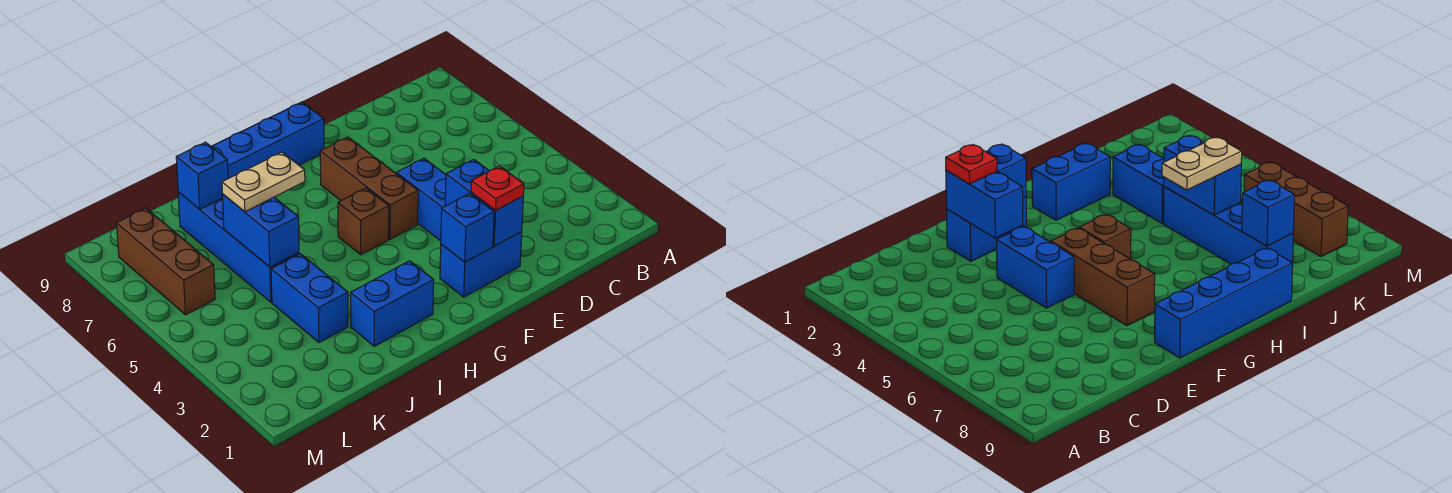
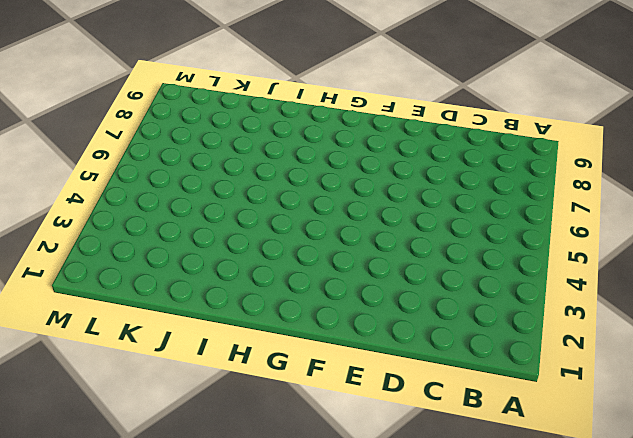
none -> blue 1x2 brick [440,232,522,297]
none -> blue 1x2 brick [396,158,446,241]
none -> brown 1x3 brick [320,137,418,239]

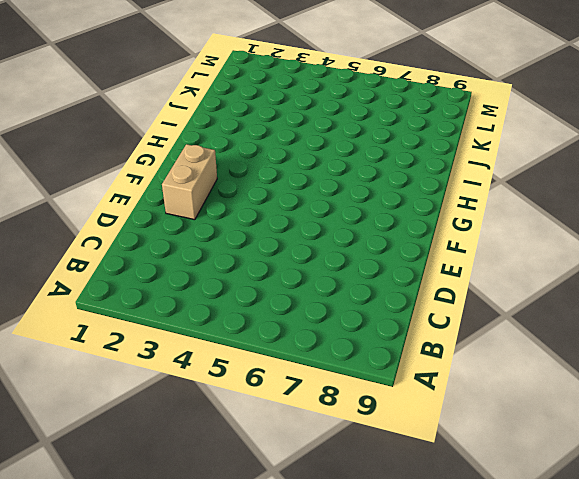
tan 1x2 brick [162,144,217,220] -> blue 1x2 brick [440,232,522,297]
none -> blue 1x2 brick [396,158,446,241]
none -> brown 1x3 brick [320,137,418,239]
none -> blue 1x4 brick [211,102,324,179]

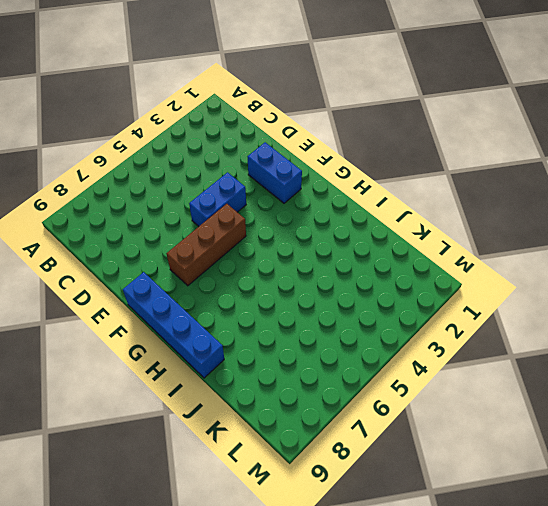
none -> brown 1x1 brick [338,188,389,255]
none -> blue 1x2 brick [351,261,434,346]
none -> blue 1x2 brick [271,254,348,342]

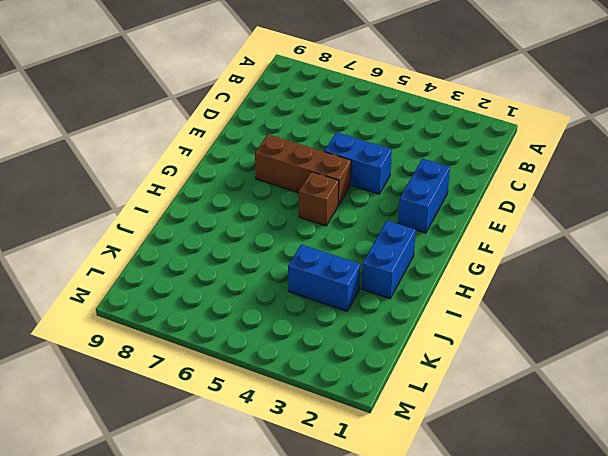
none -> blue 1x4 brick [211,102,324,179]
none -> blue 1x4 brick [178,192,299,302]
none -> brown 1x3 brick [116,208,215,315]

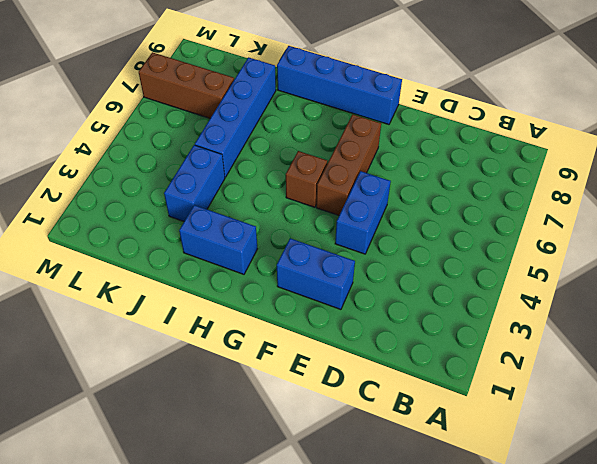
brown 1x3 brick [139,52,234,118] -> brown 1x3 brick turned to [116,208,215,315]
none -> blue 1x2 brick [445,159,523,246]
none -> blue 1x1 brick [441,193,494,262]
none -> blue 1x2 brick [222,194,299,267]

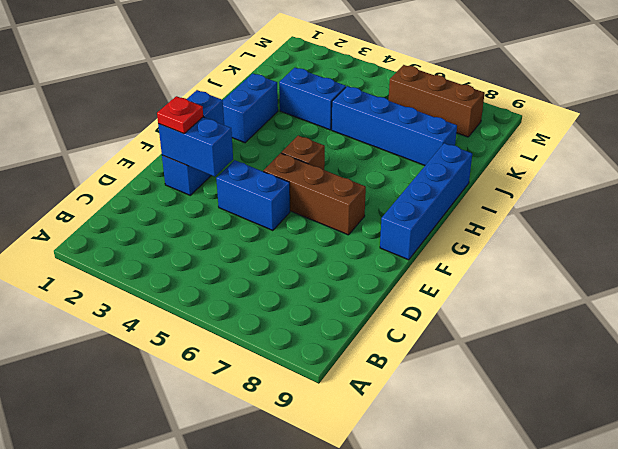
none -> blue 1x2 brick [222,194,299,267]
none -> blue 1x1 brick [176,142,228,209]
none -> tan 1x2 plate [222,152,305,212]

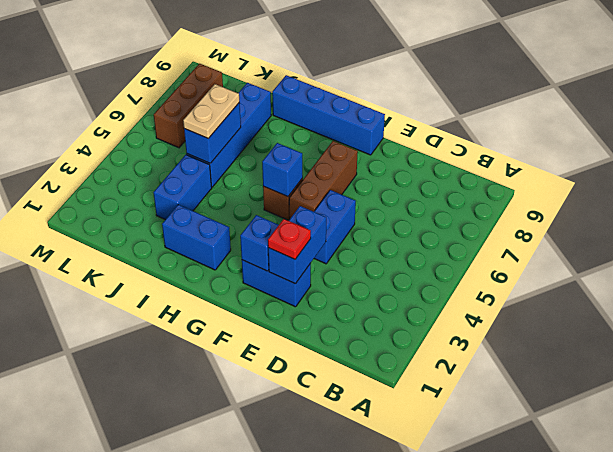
blue 1x1 brick [262,143,303,197] -> blue 1x1 brick moved to [176,142,228,209]
tan 1x2 plate [183,84,239,138] -> tan 1x2 plate turned to [222,152,305,212]

